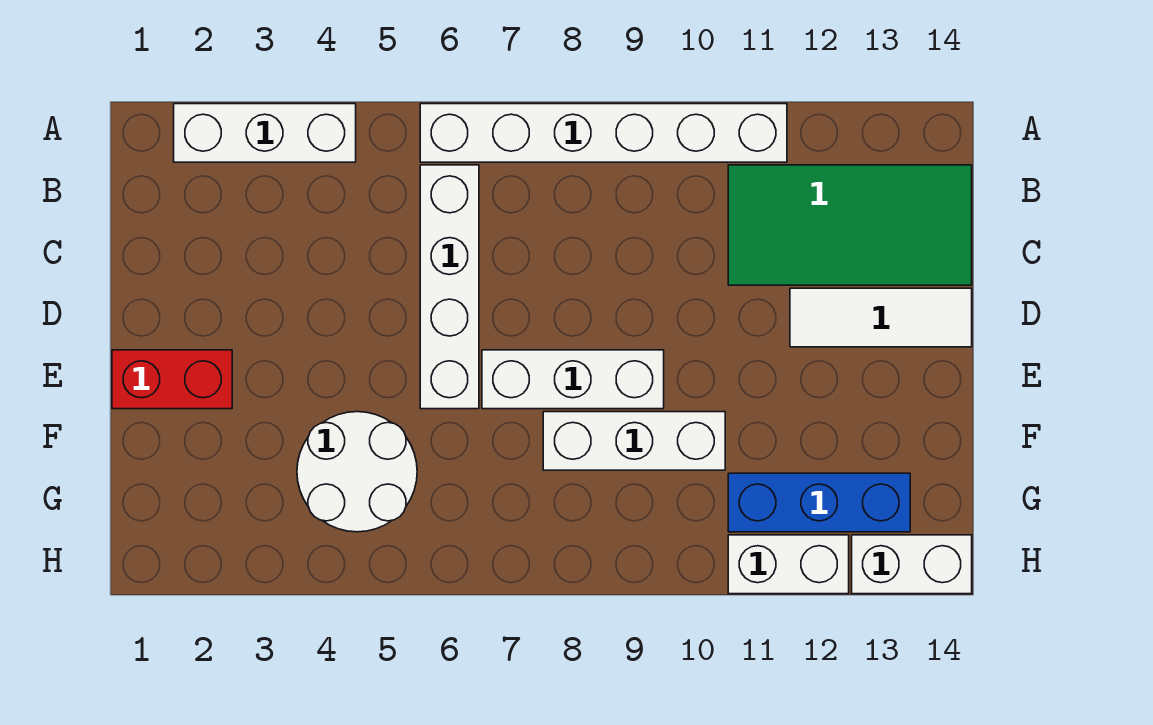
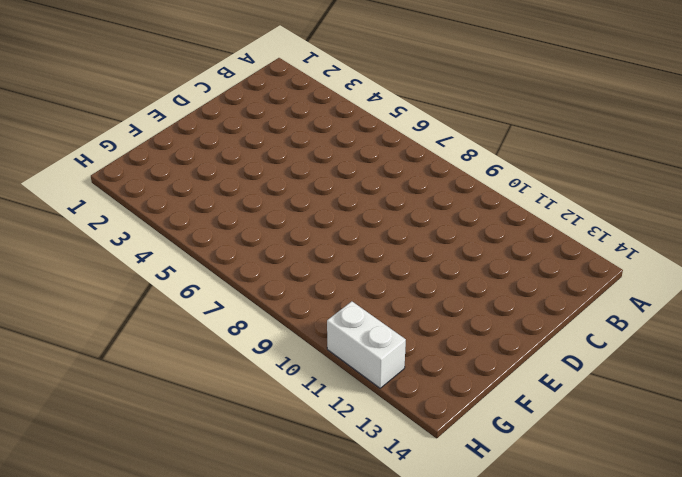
none -> white 1x3 brick [174,104,356,162]
none -> white 1x6 brick [420,104,787,162]
none -> white 1x4 brick [420,165,479,409]

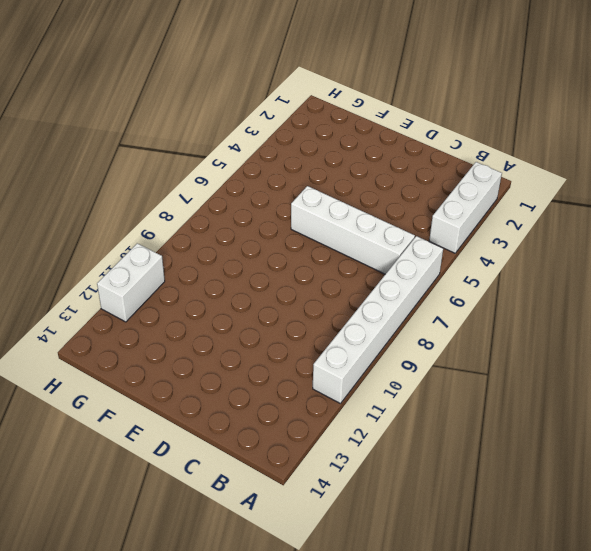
none -> green 2x4 tile [728,165,972,285]
none -> white 1x3 tile [790,288,972,347]
none -> red 1x2 brick [112,350,232,409]

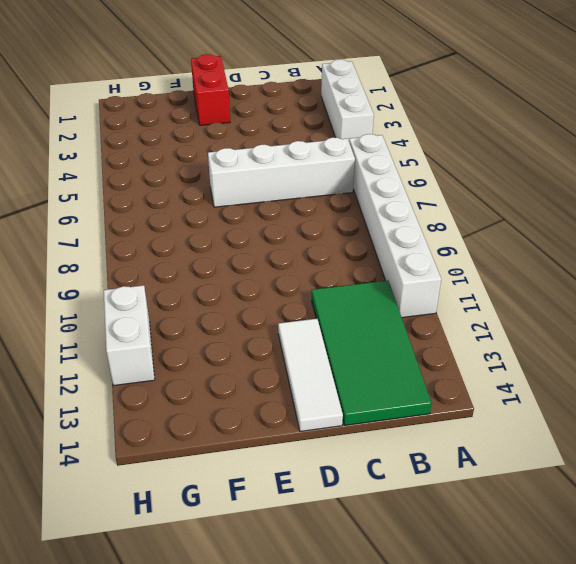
none -> white 1x3 brick [482,350,664,409]
none -> white 2x2 round brick [297,412,417,532]
none -> white 1x3 brick [543,412,725,470]

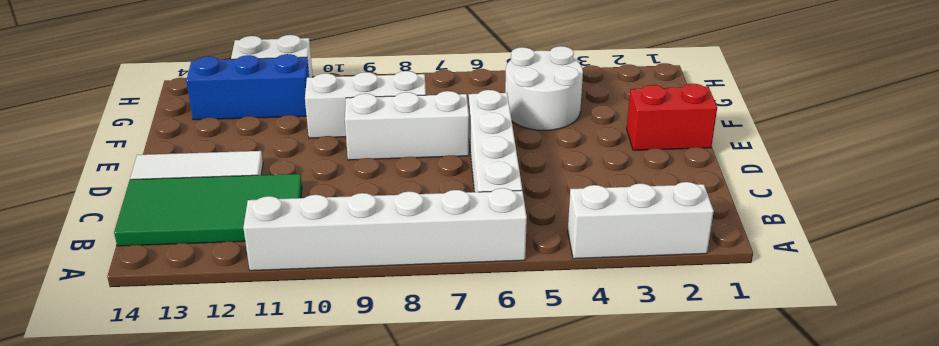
none -> white 1x2 brick [852,535,972,594]

